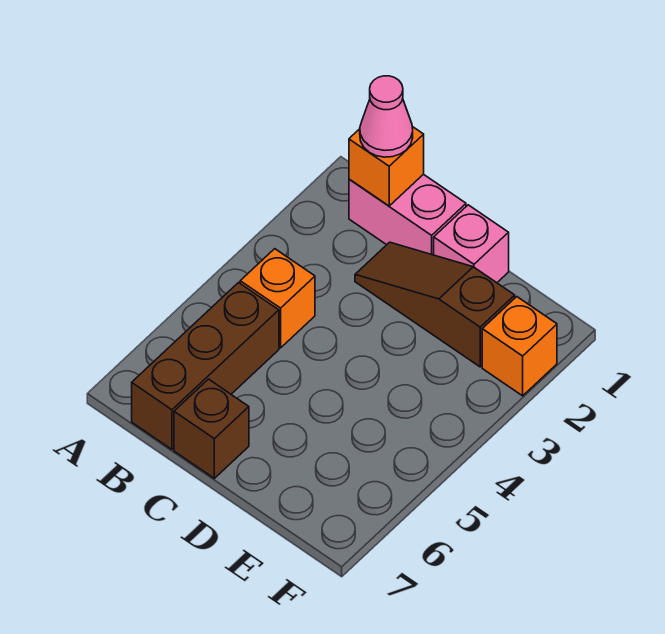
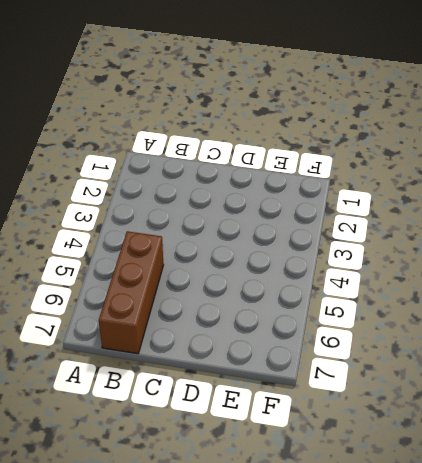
none -> pink 1x2 brick [349,174,466,255]
none -> orange 1x1 brick [240,249,315,348]

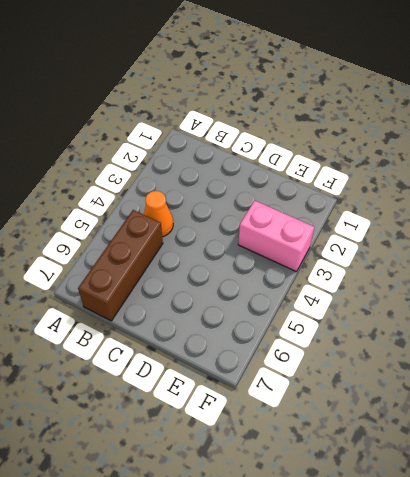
orange 1x1 cone [144,191,173,237] -> orange 1x1 brick [240,249,315,348]
pink 1x2 brick [238,200,314,272] -> pink 1x2 brick moved to [349,174,466,255]
none -> brown 1x3 slope [355,242,515,367]
none -> brown 1x1 brick [174,379,249,478]

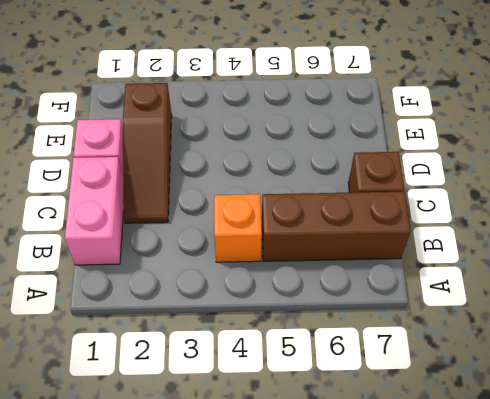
none -> orange 1x1 brick [482,297,557,396]
none -> orange 1x1 brick [349,127,424,206]

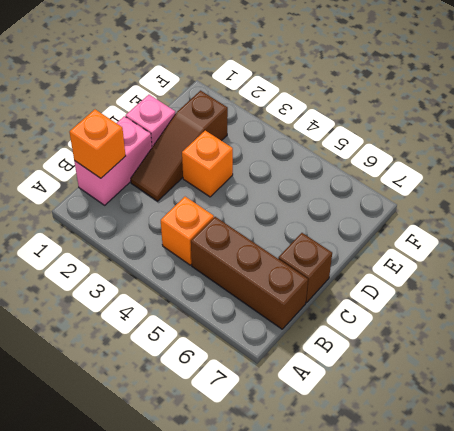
orange 1x1 brick [182,131,233,197] -> orange 1x1 brick moved to [482,297,557,396]
none -> pink 1x1 cone [360,76,413,157]

